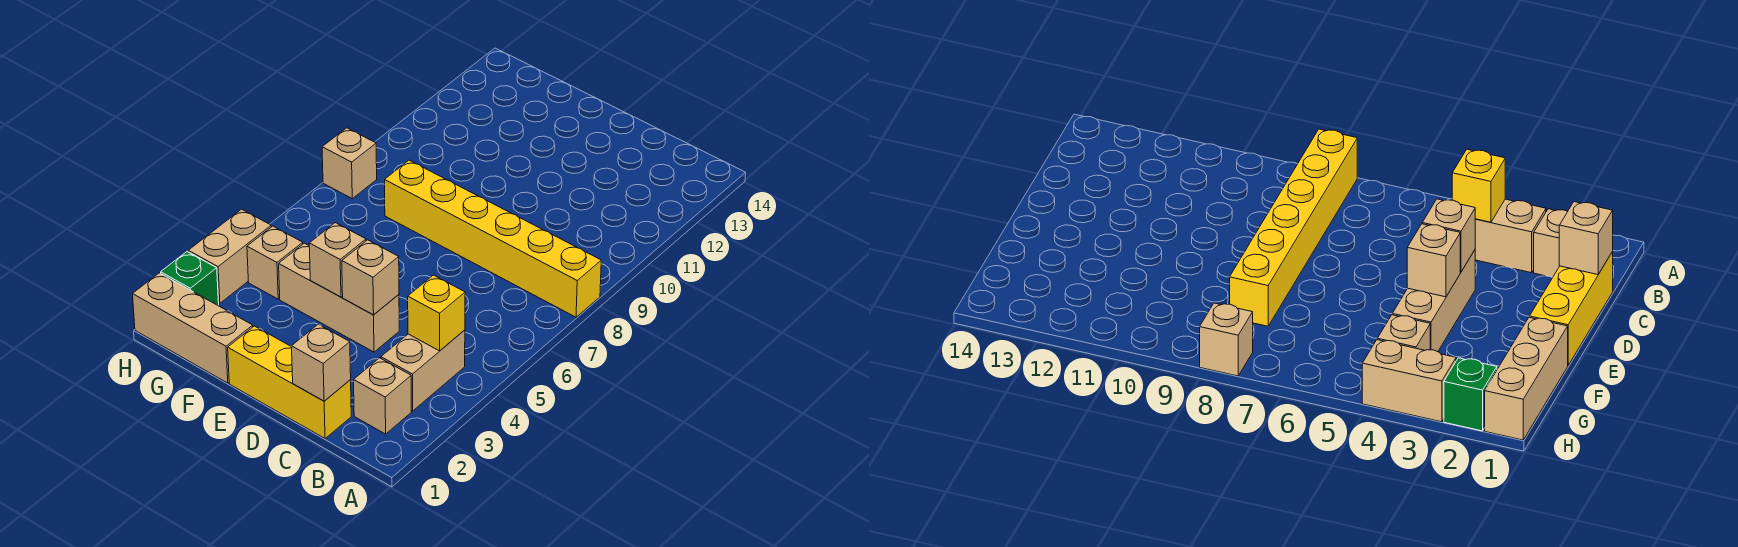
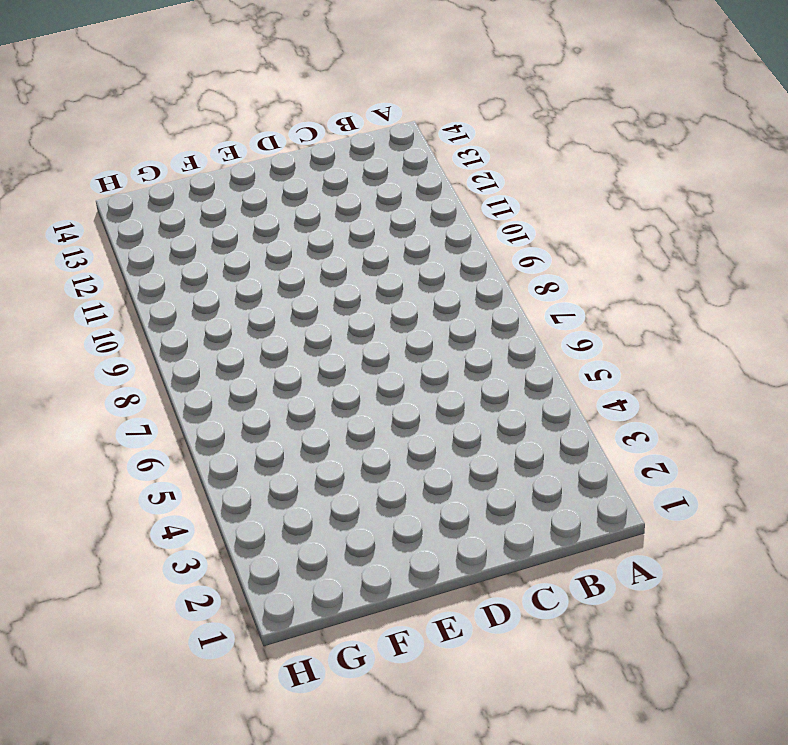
none -> yellow 1x6 brick [385,160,601,317]
none -> tan 1x1 brick [354,358,411,434]
none -> tan 1x2 brick [381,330,465,411]

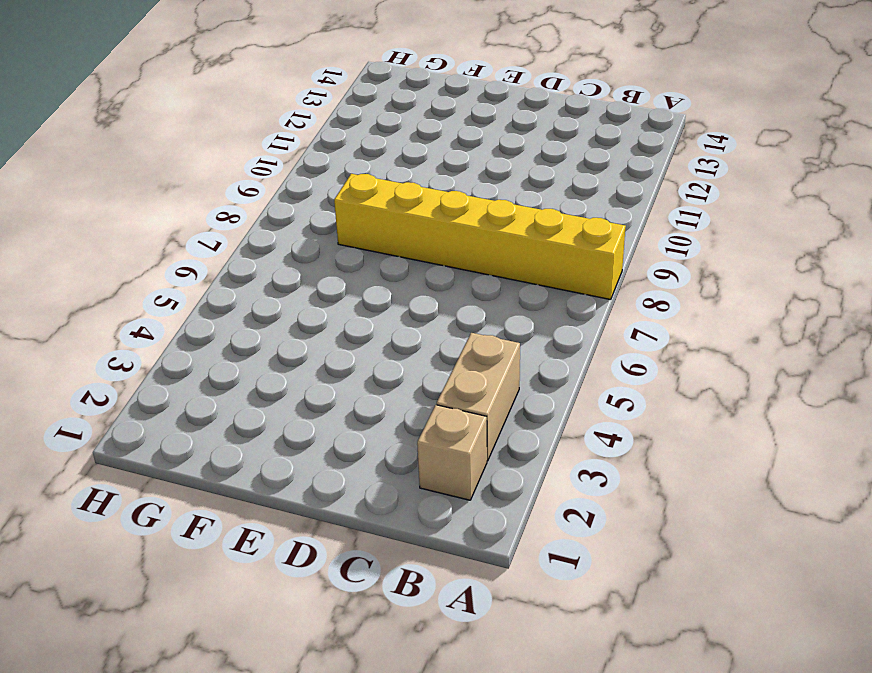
none -> yellow 1x3 brick [228,326,351,439]
none -> tan 1x3 brick [279,243,399,352]
none -> tan 1x3 brick [133,273,253,383]

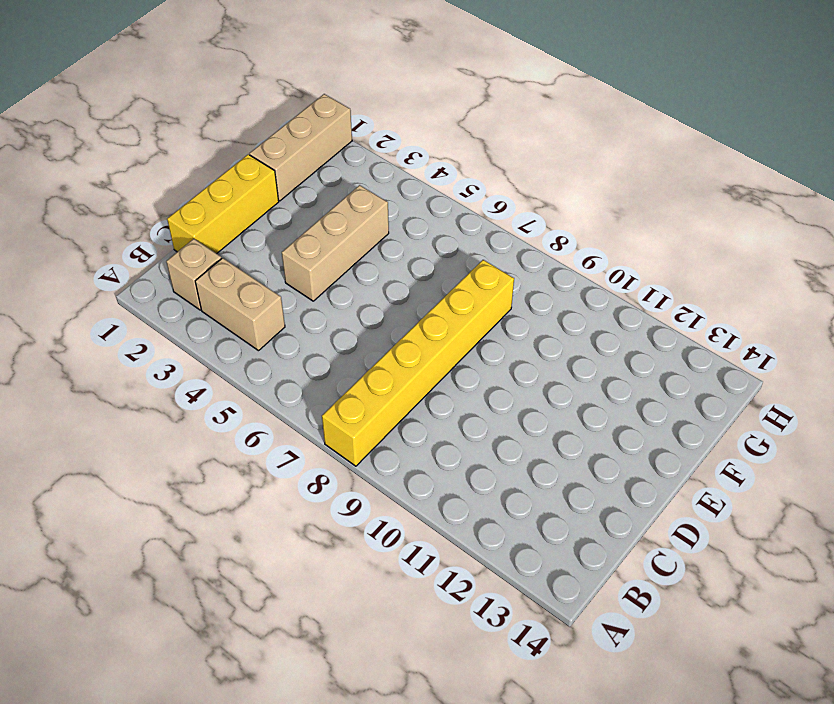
none -> tan 1x1 brick [247,226,303,299]
none -> green 1x1 brick [161,252,219,305]
none -> tan 1x2 brick [188,209,271,303]

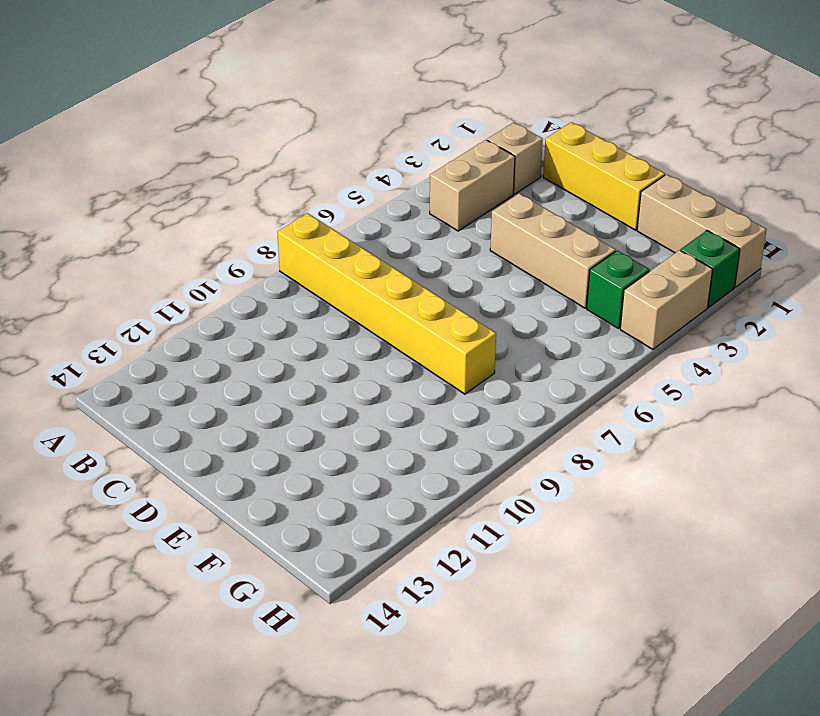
green 1x1 brick [587,250,650,329] -> tan 1x1 brick [247,226,303,299]
none -> tan 1x1 brick [322,128,377,198]
none -> yellow 1x1 brick [408,275,465,351]
none -> tan 1x1 brick [291,324,351,401]

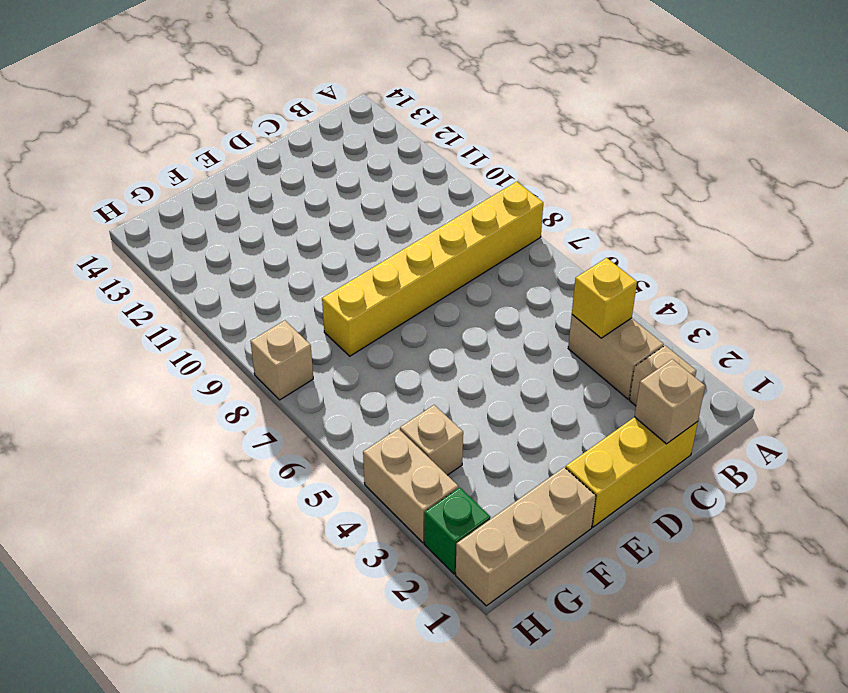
none -> tan 1x3 brick [279,243,399,352]
none -> tan 1x1 brick [342,240,399,315]
none -> tan 1x1 brick [309,223,366,297]

